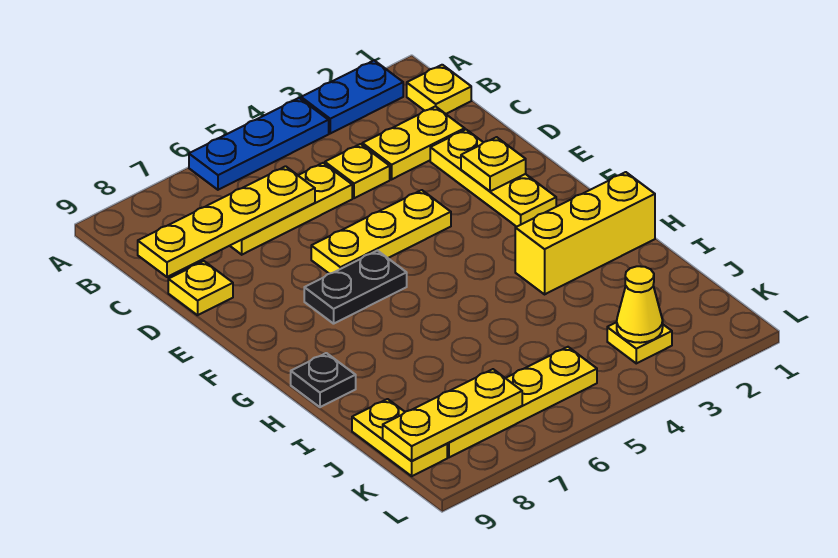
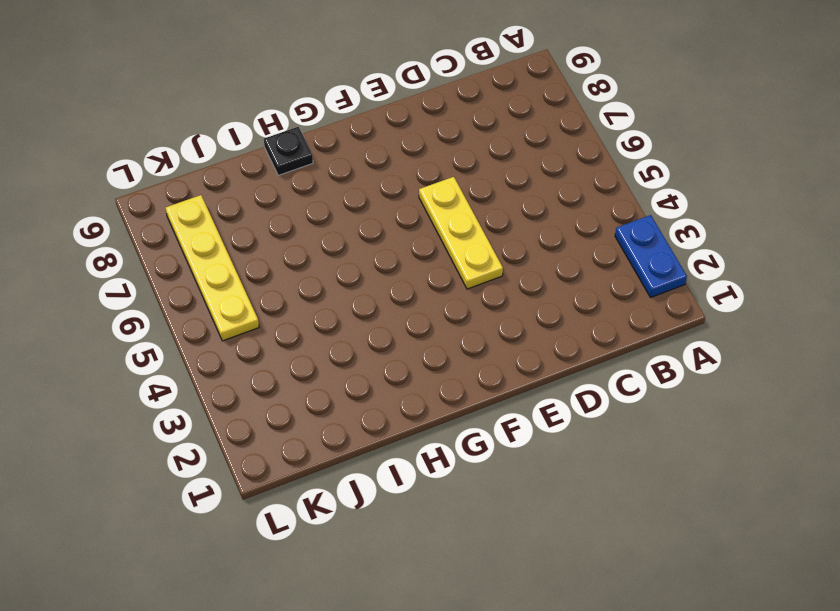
none -> blue 1x3 plate [189,98,329,190]
none -> yellow 1x1 plate [407,65,471,114]
none -> yellow 1x2 plate [362,106,465,179]

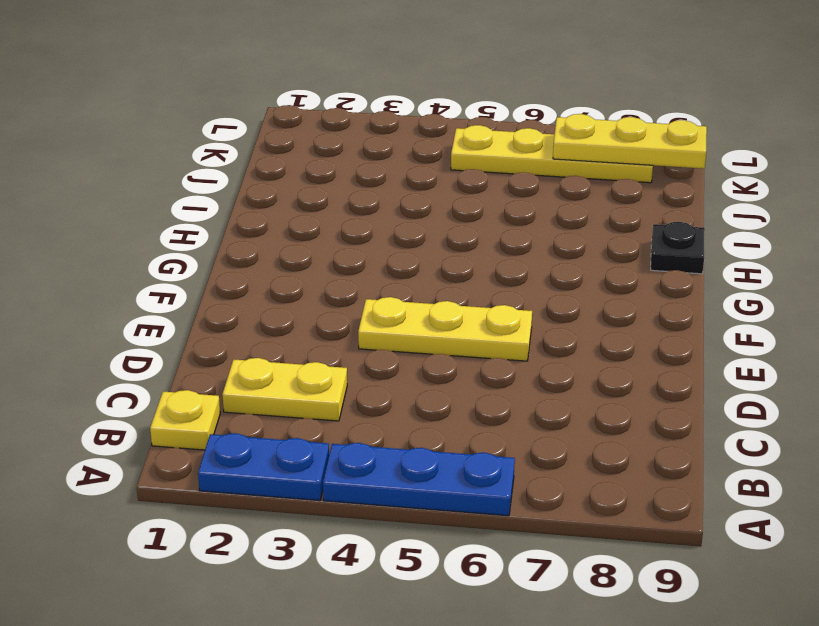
none -> yellow 1x1 plate [325,144,390,198]
none -> yellow 1x3 plate [230,163,352,255]
none -> yellow 1x3 plate [430,130,556,227]

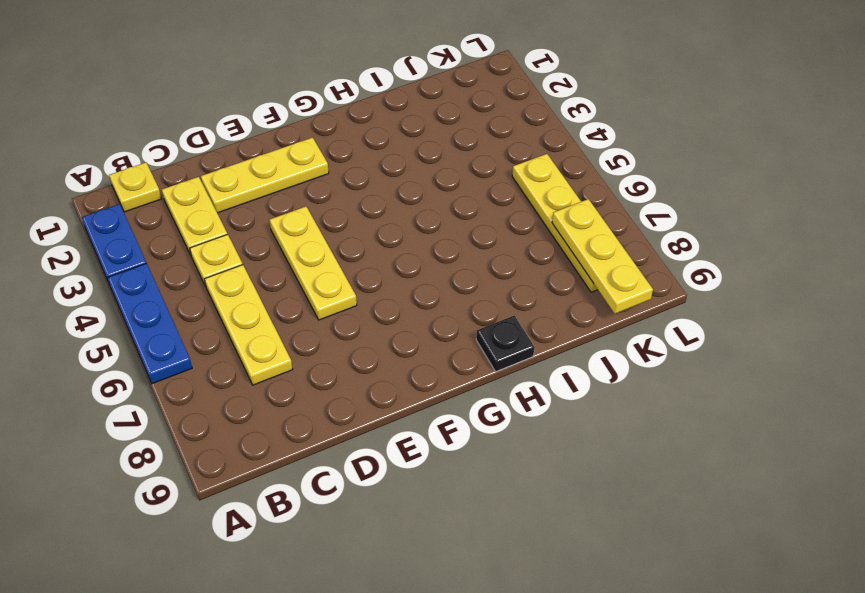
none -> yellow 1x1 plate [168,261,233,315]
none -> black 1x2 plate [304,251,407,324]
none -> yellow 1x3 brick [515,172,655,294]

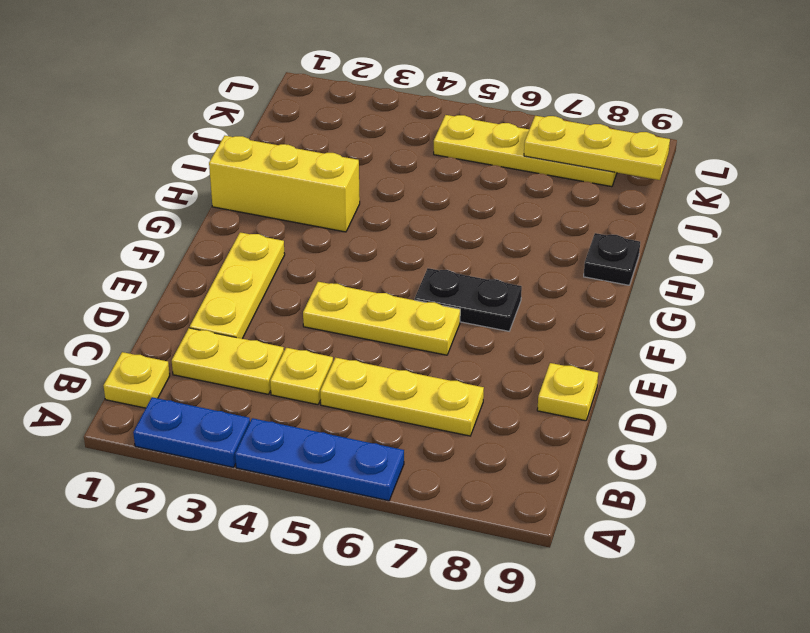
none -> yellow 1x2 plate [352,399,447,476]
none -> yellow 1x1 plate [607,322,672,363]
none -> yellow 1x4 plate [138,166,315,277]

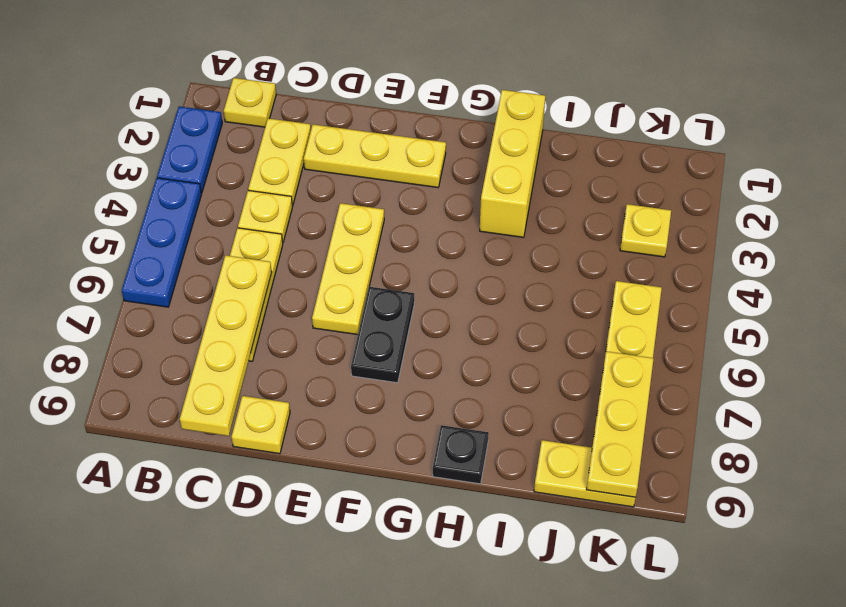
none -> yellow 1x1 plate [461,137,526,191]
none -> yellow 1x1 cone [617,266,663,343]

